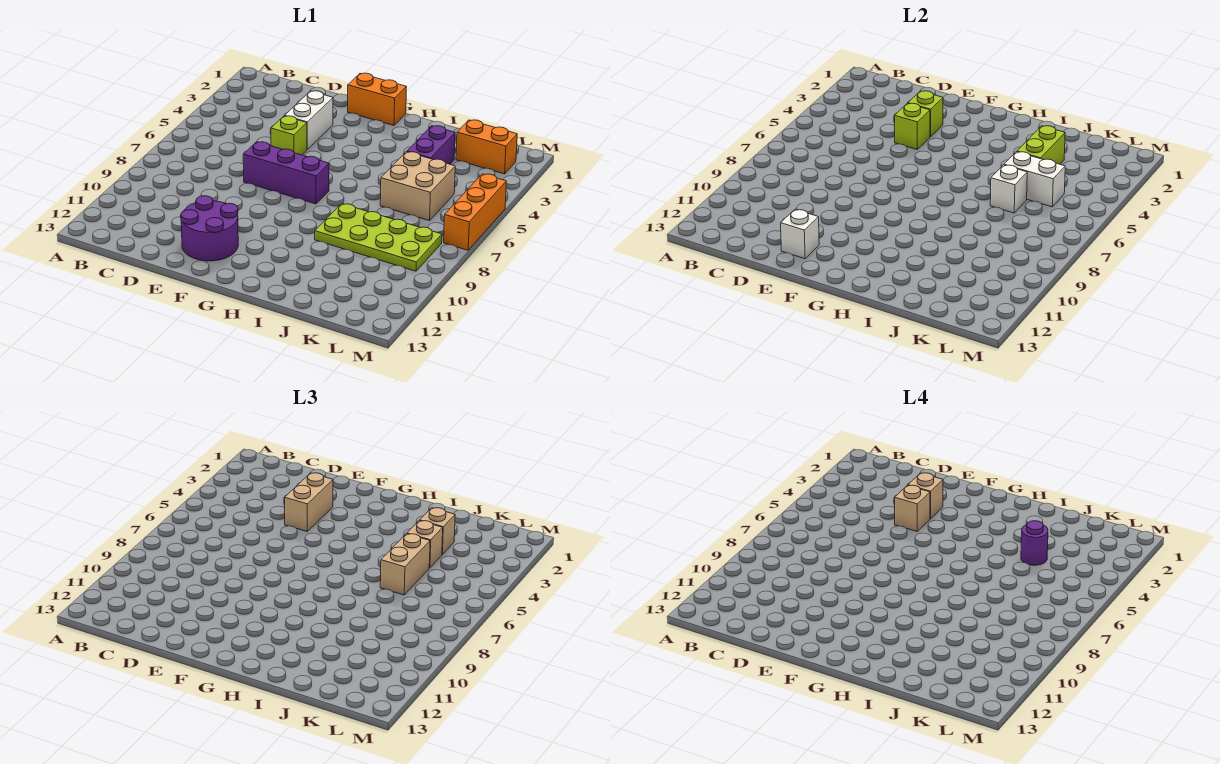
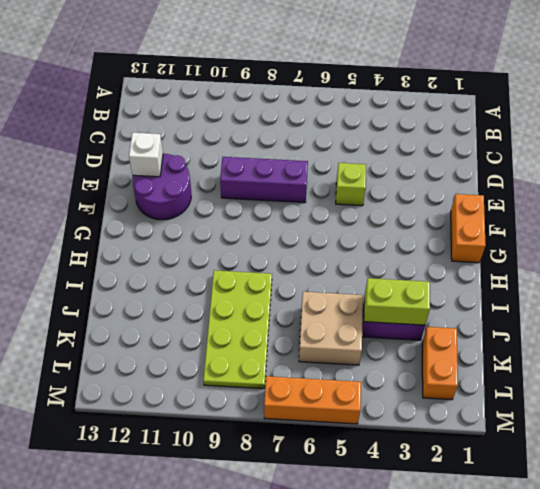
purple 1x3 brick [220,157,308,203] -> purple 1x3 brick turned to [243,142,329,204]
none -> white 1x2 brick [285,91,333,149]
none -> lime 1x1 brick [908,91,943,137]
none -> lime 1x1 brick [895,103,930,149]

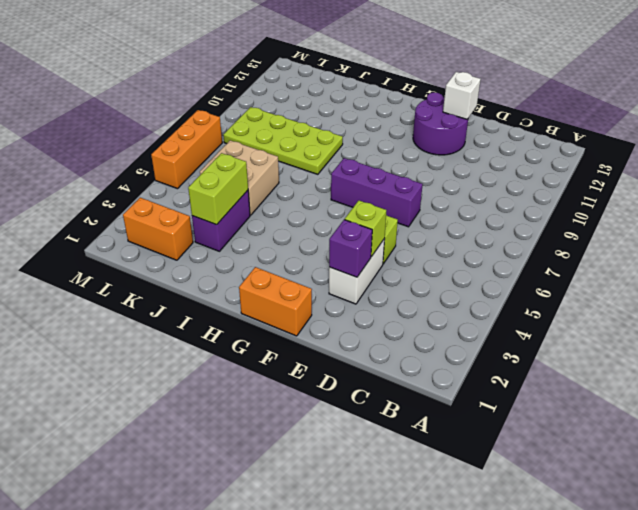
purple 1x1 brick [329,220,372,277] -> lime 1x1 brick [908,91,943,137]
none -> white 1x2 brick [1004,152,1065,207]
none -> white 1x1 brick [990,165,1027,213]
none -> tan 1x2 brick [285,473,333,531]

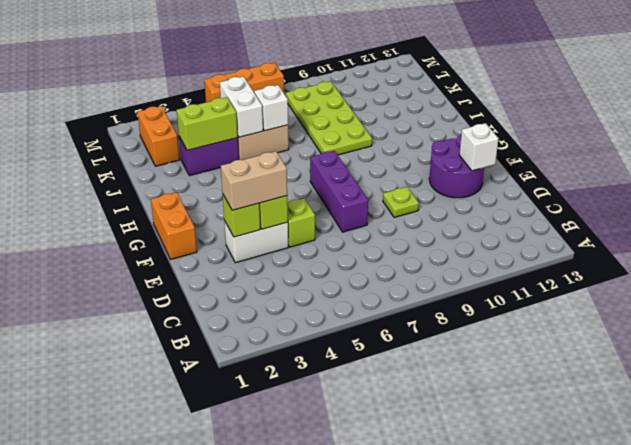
lime 1x1 plate [383,187,419,218] -> none
none -> tan 1x1 brick [420,508,455,554]
none -> tan 1x1 brick [407,521,443,568]
none -> tan 1x2 brick [380,534,430,595]

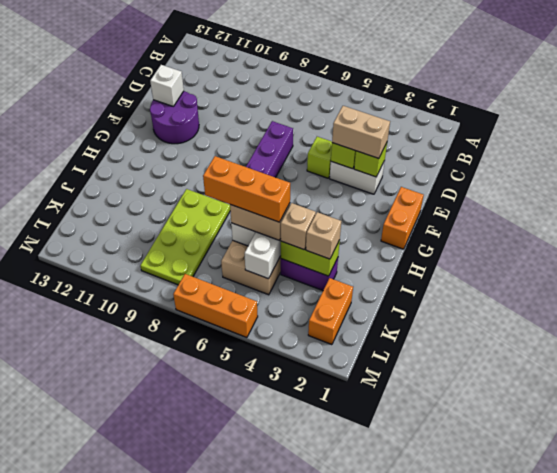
orange 1x3 brick [203,156,290,222] -> none
none -> tan 1x1 brick [908,473,943,519]
none -> tan 1x1 brick [895,485,930,531]
none -> purple 1x1 round brick [1021,521,1048,565]

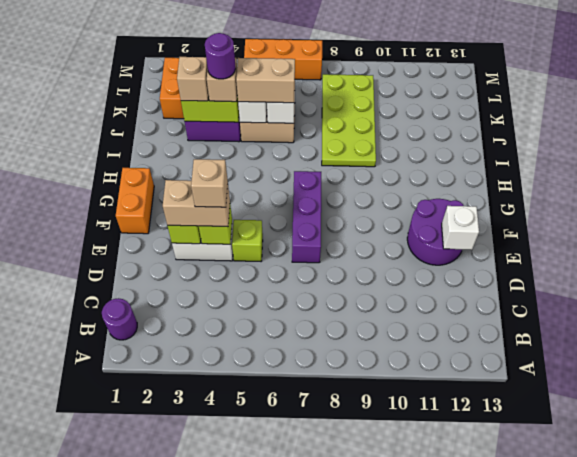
purple 1x1 round brick [102,298,137,340] -> none
none -> tan 1x1 brick [908,473,943,519]

